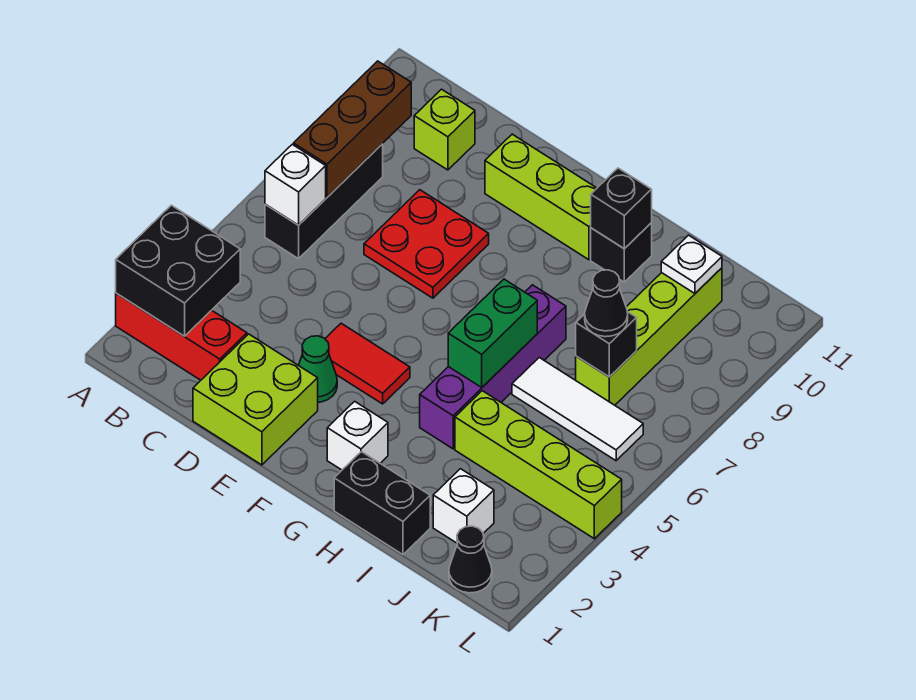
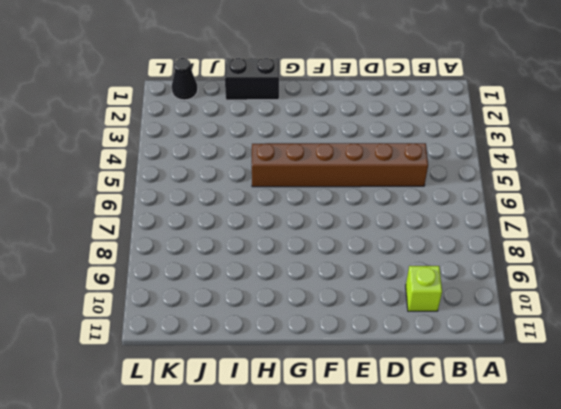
brown 1x6 brick [252,143,428,187] -> purple 1x4 brick [420,285,566,449]
none -> red 1x3 brick [116,293,247,380]
none -> black 1x3 brick [265,144,383,259]
none -> lime 2x2 brick [193,334,318,465]

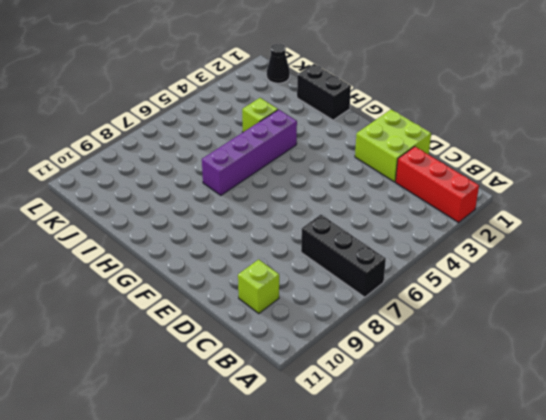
black 1x3 brick [301,215,386,297] -> black 1x3 brick turned to [265,144,383,259]
lime 1x1 brick [242,98,278,132] -> lime 1x4 brick [455,391,622,539]
none -> red 2x2 plate [364,190,489,298]
none -> green 1x1 cone [299,336,337,402]
none -> red 1x2 tile [325,323,410,404]

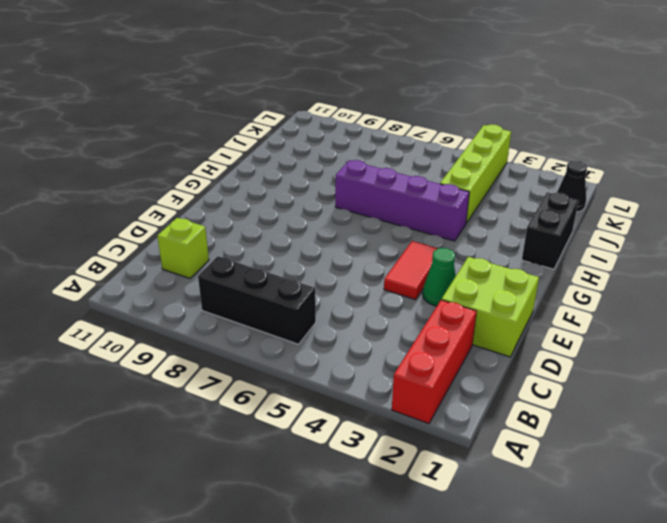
none -> red 2x2 plate [364,190,489,298]
none -> lime 1x3 brick [485,134,597,260]
none -> white 1x1 brick [327,401,388,470]

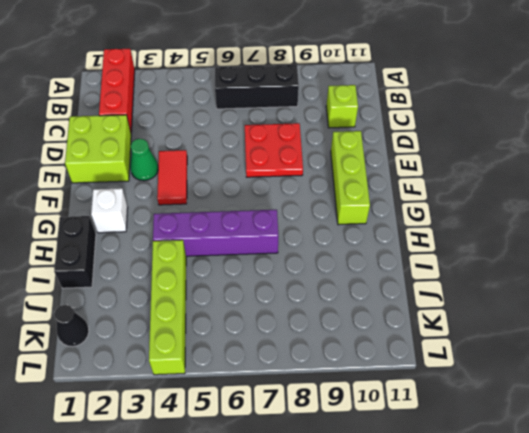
none -> black 1x1 brick [591,223,652,282]
none -> white 1x3 tile [512,358,643,461]
none -> white 1x1 brick [433,469,494,543]

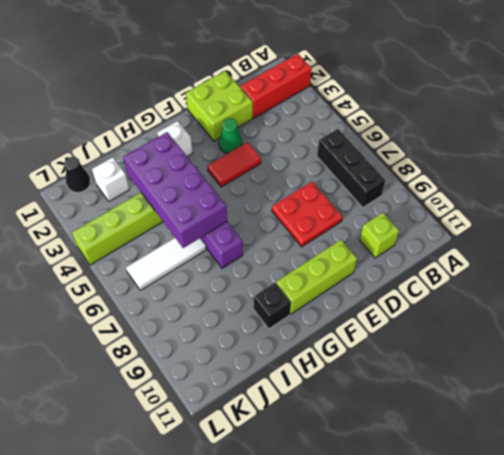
purple 2x4 brick [123,132,227,248] -> green 1x2 brick [448,279,537,387]
none -> black 1x2 brick [334,452,430,555]
none -> lime 1x4 brick [576,268,722,405]
none -> black 2x2 brick [116,205,240,336]

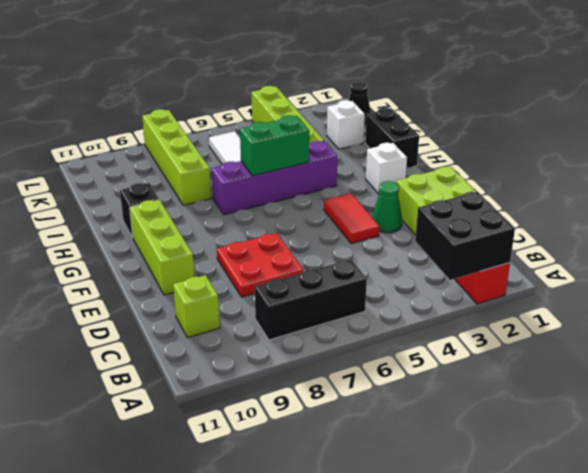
lime 1x4 brick [142,109,211,205] -> lime 1x4 brick turned to [576,268,722,405]
none -> white 1x1 brick [265,144,326,225]
none -> brown 1x3 brick [294,61,411,197]
none -> black 1x1 brick [591,168,652,249]

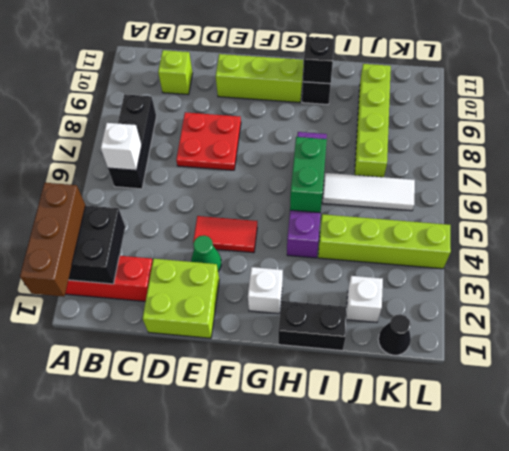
brown 1x3 brick [20,183,86,297] -> brown 1x3 brick moved to [294,61,411,197]
none -> black 1x1 brick [576,312,637,377]
none -> white 1x1 plate [661,235,722,293]
none -> black 1x1 cone [585,270,628,337]

